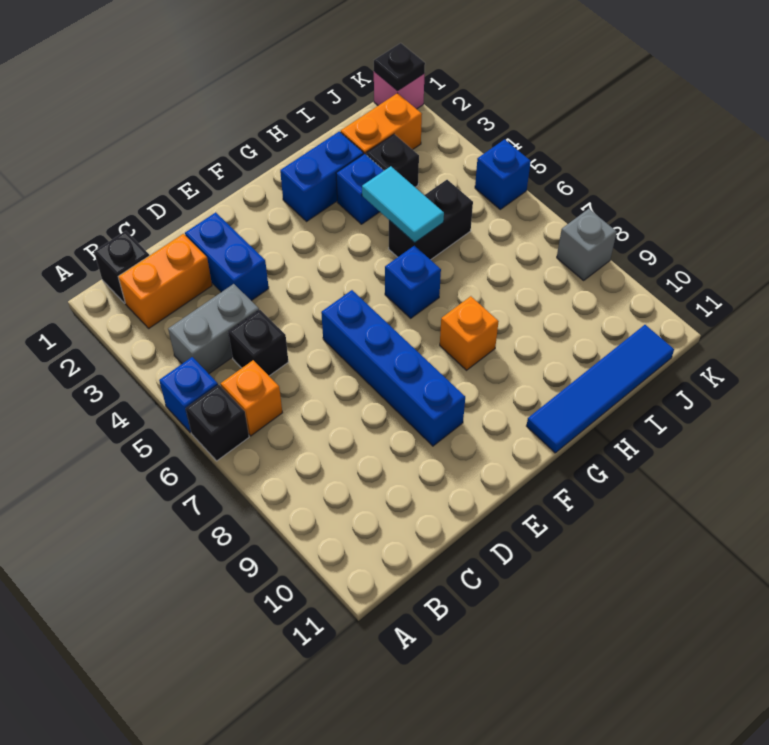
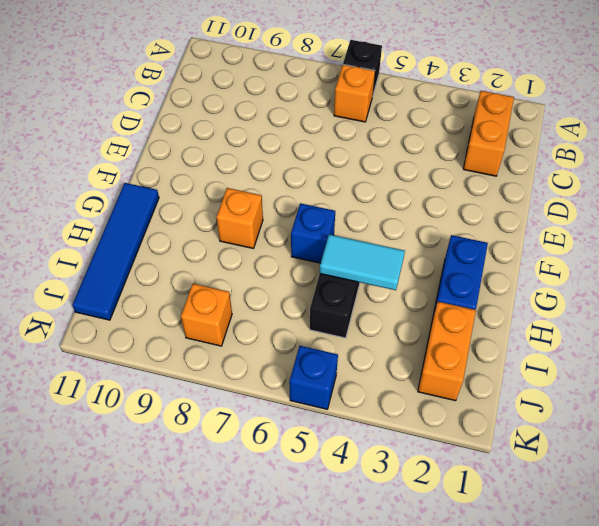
orange 1x1 brick [181,284,232,346] -> none
none -> blue 1x1 brick [159,357,218,432]
none -> black 1x1 brick [94,231,149,303]
none -> grey 1x2 brick [168,284,259,374]

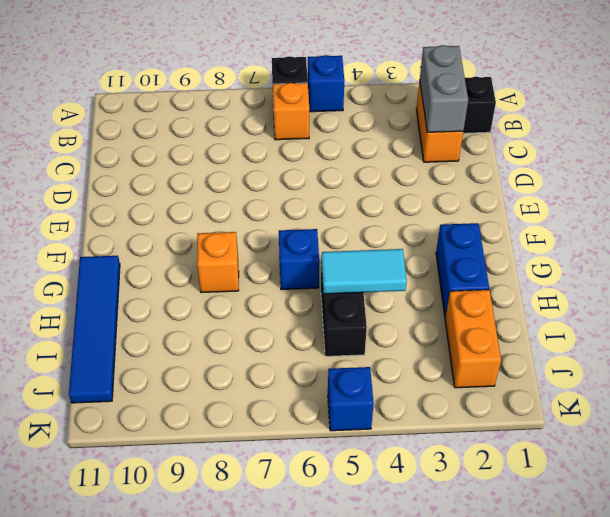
grey 1x2 brick [420,45,468,132] -> grey 1x2 brick moved to [168,284,259,374]
none -> black 1x1 brick [228,310,288,376]
none -> blue 1x2 brick [185,212,269,301]
none -> blue 1x4 brick [321,290,465,446]

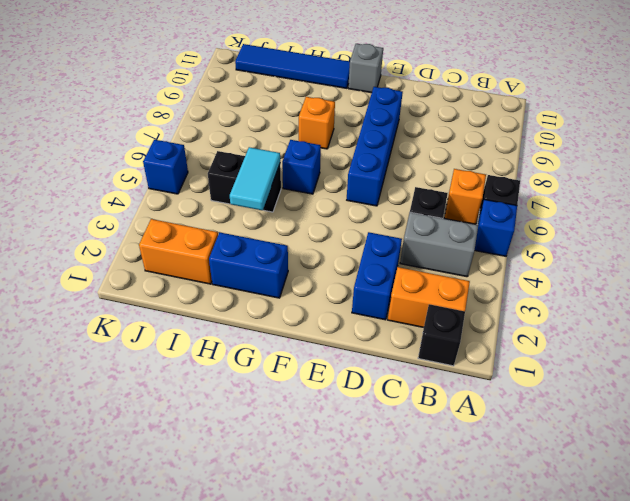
grey 1x1 brick [348,44,383,93] -> grey 1x1 brick moved to [557,209,617,280]
none -> blue 1x1 brick [336,154,384,224]
none -> black 1x1 brick [366,134,419,187]
none -> pink 1x1 brick [374,71,424,109]

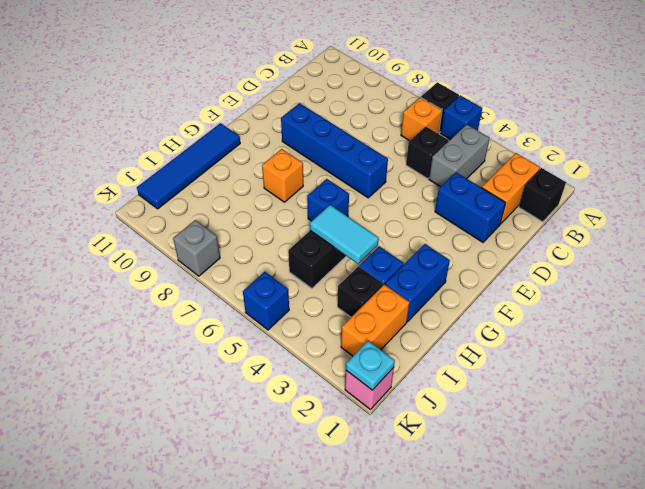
cyan 1x1 plate [346,341,395,390] -> black 1x1 plate [374,43,425,91]

